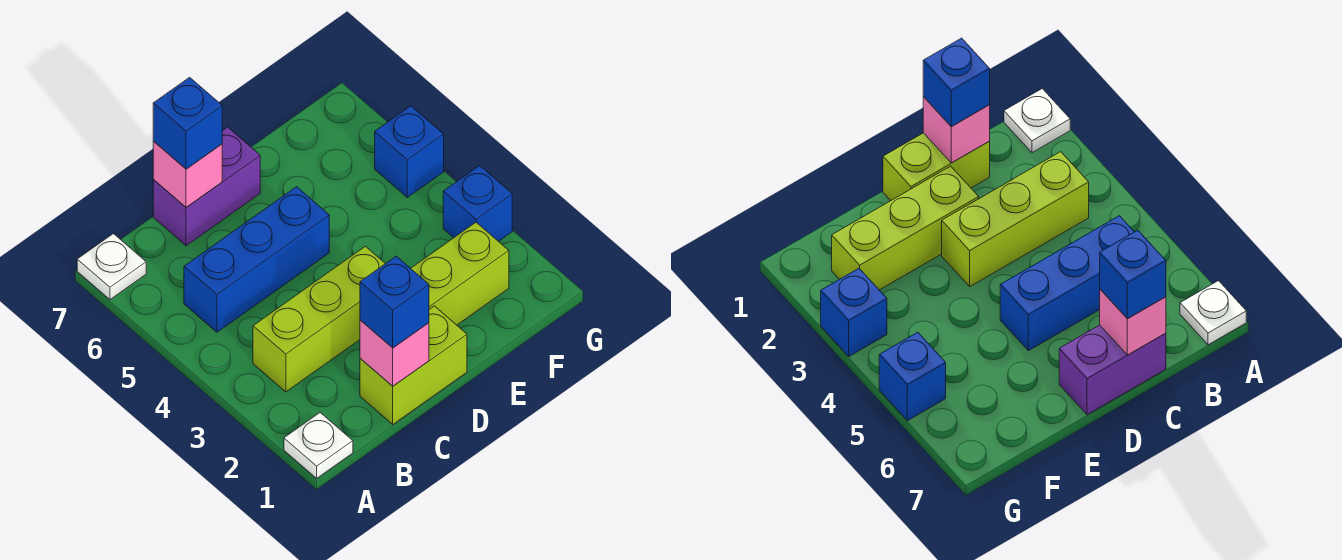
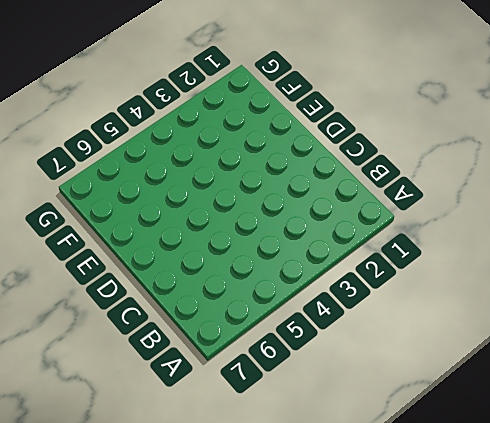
none -> white 1x1 plate [284,413,353,478]
none -> white 1x1 plate [77,234,146,299]
none -> lime 1x3 brick [253,246,385,392]

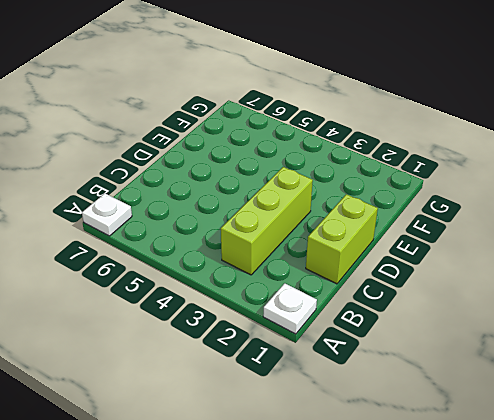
none -> blue 1x3 brick [184,187,329,332]
none -> purple 1x2 brick [153,127,260,246]
none -> lime 1x3 brick [411,222,509,325]

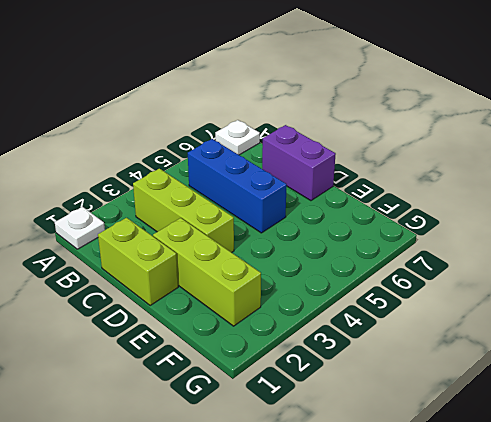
none -> blue 1x1 brick [443,165,512,241]
none -> blue 1x1 brick [375,106,444,197]
none -> pink 1x1 brick [360,320,429,386]

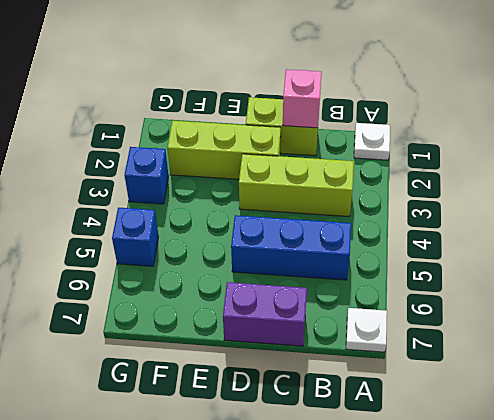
none -> pink 1x1 brick [153,141,222,207]
none -> blue 1x1 brick [360,256,429,348]
none -> blue 1x1 brick [153,77,222,169]

